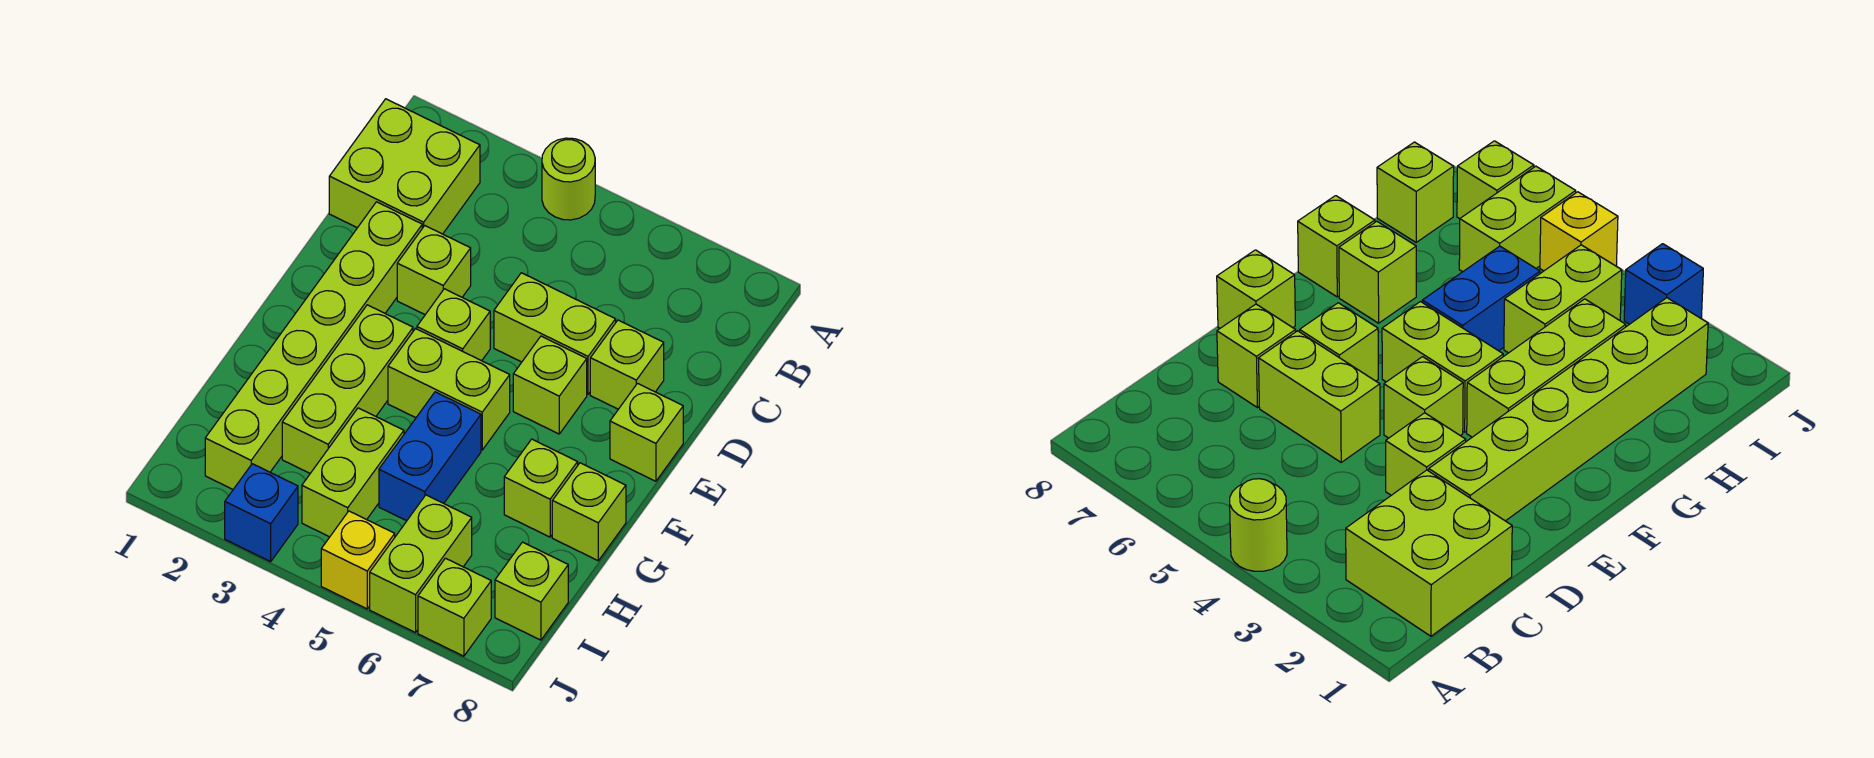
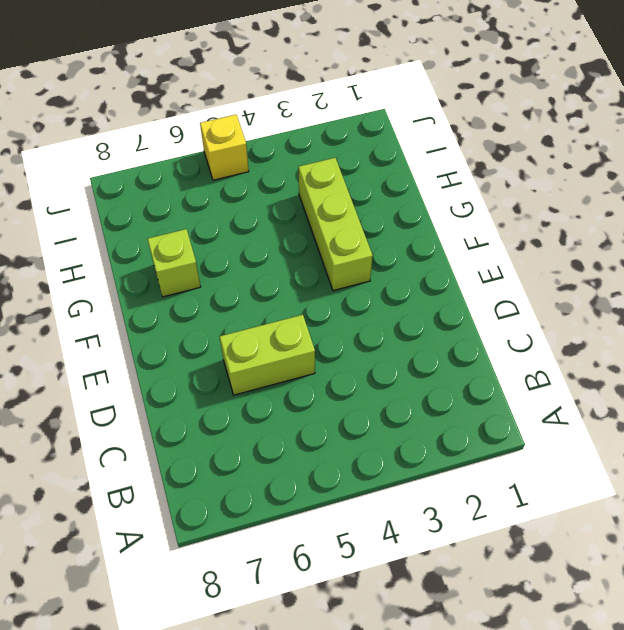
none -> lime 1x1 round brick [542,138,595,220]
none -> lime 2x2 brick [329,99,480,234]
none -> lime 1x6 brick [205,202,422,489]

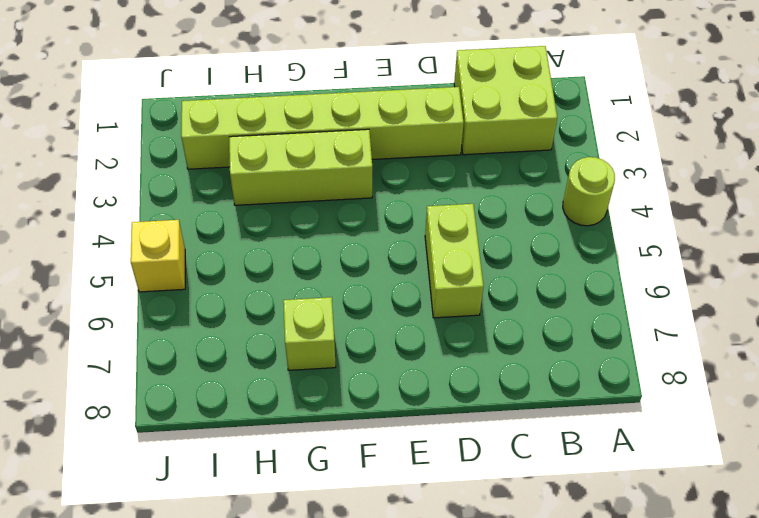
none -> lime 1x1 brick [397,226,471,315]
none -> lime 1x1 brick [590,320,664,409]
none -> lime 1x1 brick [417,289,490,361]

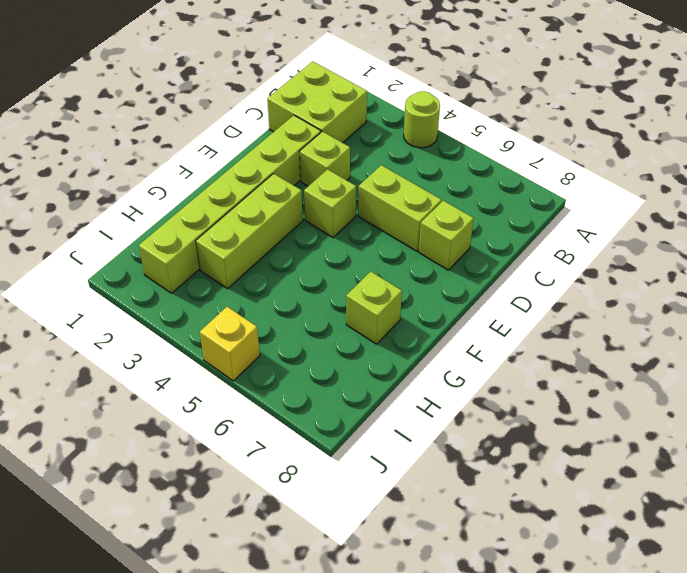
none -> lime 1x1 brick [513,336,587,434]
none -> lime 1x1 brick [610,383,683,481]
none -> lime 1x2 brick [388,329,510,450]

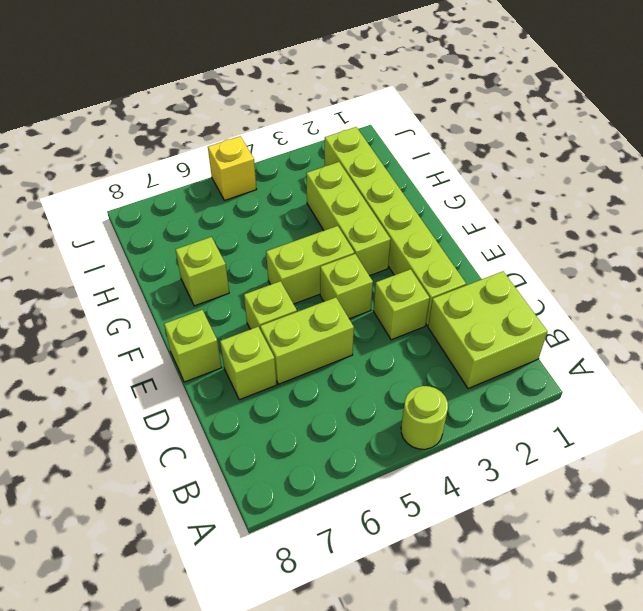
none -> blue 1x2 brick [379,392,481,521]
none -> lime 1x1 brick [552,463,626,561]
none -> lime 1x2 brick [302,408,404,537]

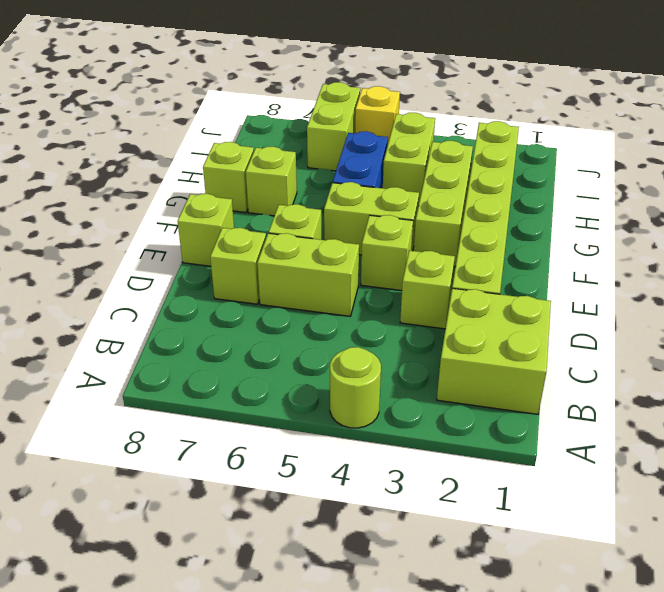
none -> lime 1x1 brick [495,542,568,640]
none -> blue 1x1 brick [225,464,298,562]
none -> lime 1x1 brick [418,558,491,656]

